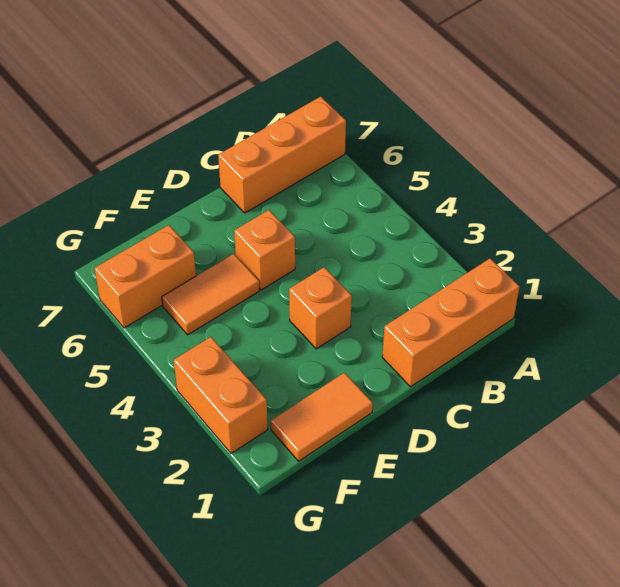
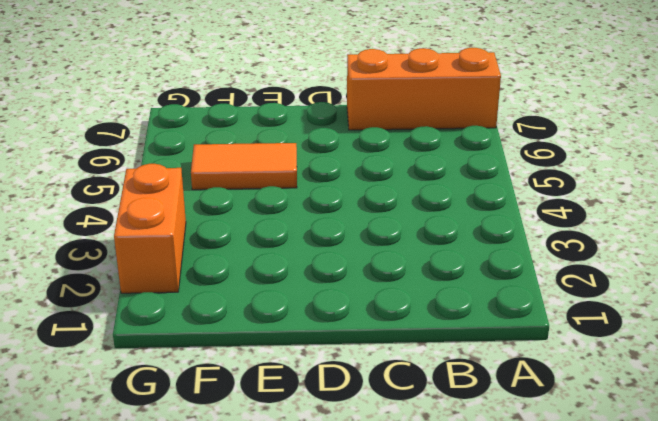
none -> orange 1x3 brick [382,258,520,387]
none -> orange 1x1 brick [289,267,352,349]

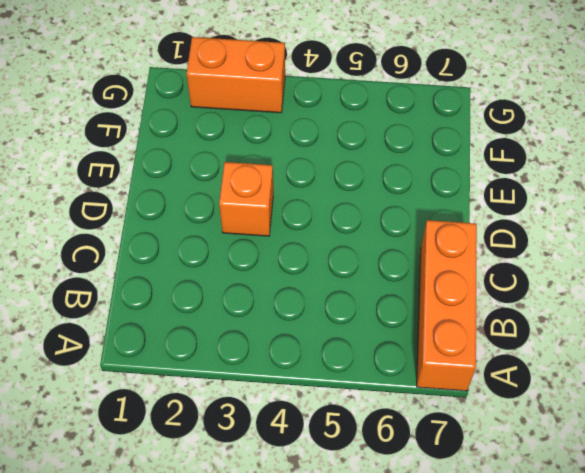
none -> orange 1x3 brick [382,258,520,387]
none -> orange 1x1 brick [234,210,295,290]

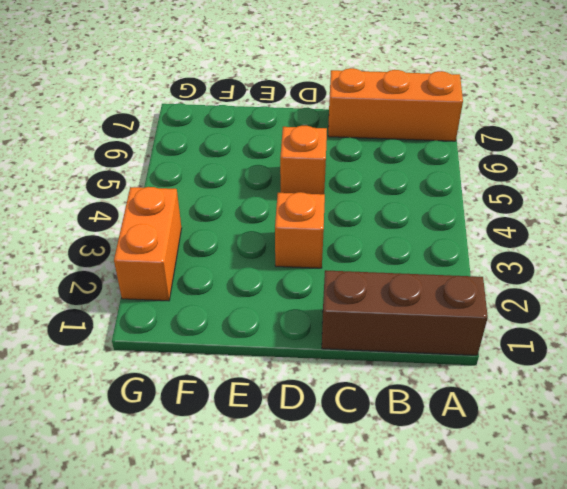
brown 1x3 brick [322,270,488,355] -> orange 1x3 brick [382,258,520,387]
none -> orange 1x2 tile [271,373,373,461]
none -> orange 1x2 tile [162,254,260,335]

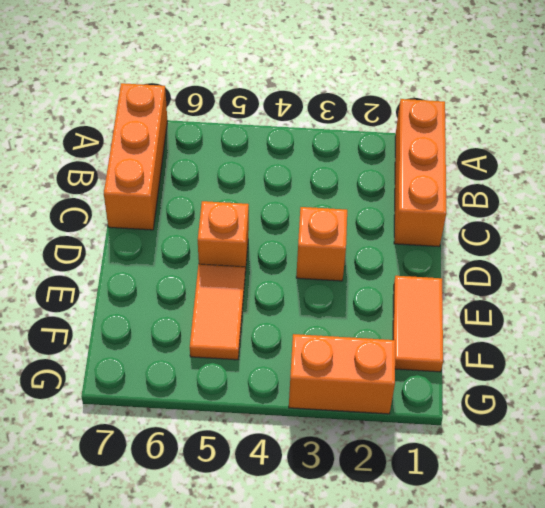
none -> orange 1x2 brick [95,225,196,328]

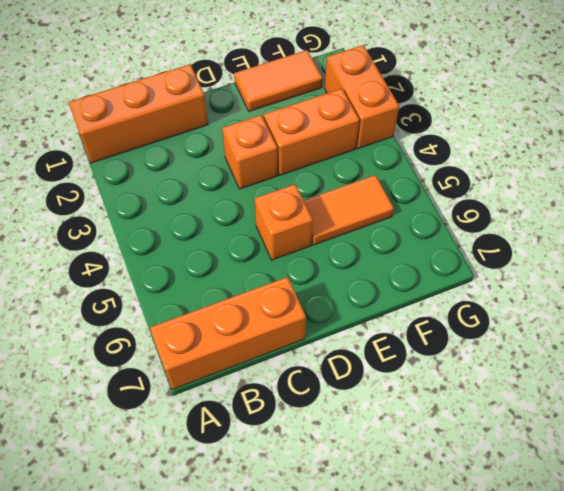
orange 1x2 brick [264,89,359,175] -> orange 1x2 brick moved to [95,225,196,328]

